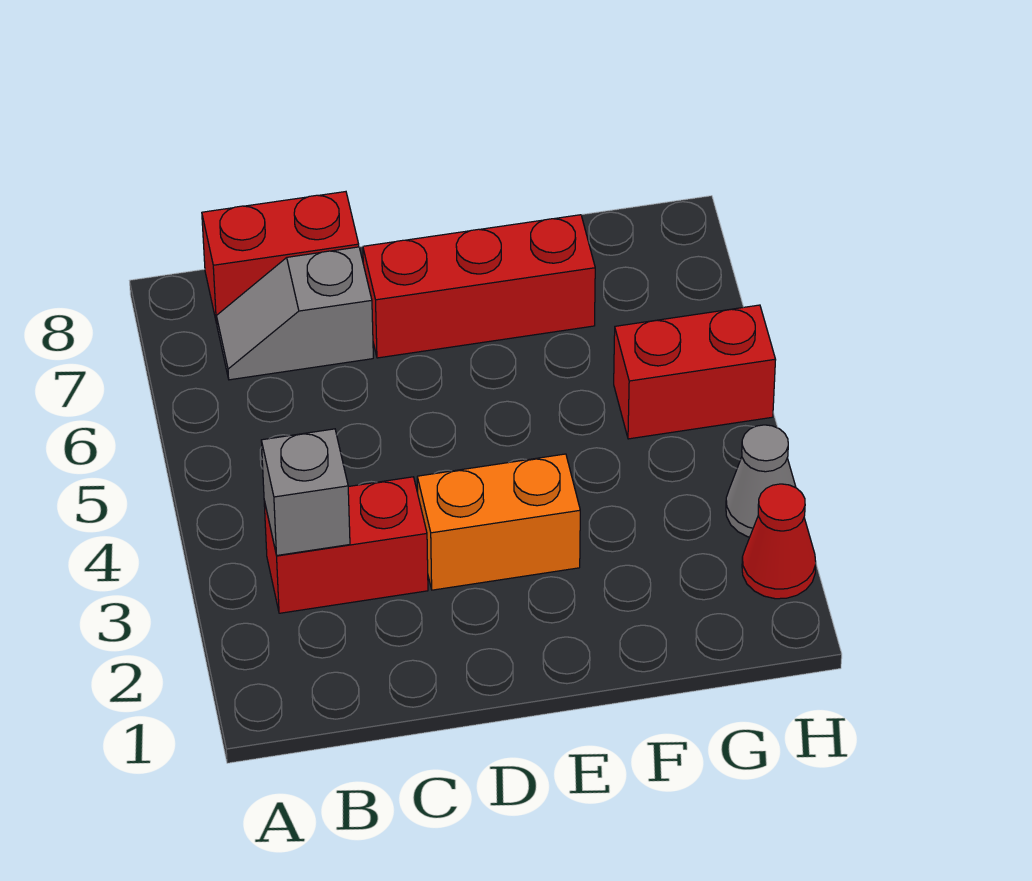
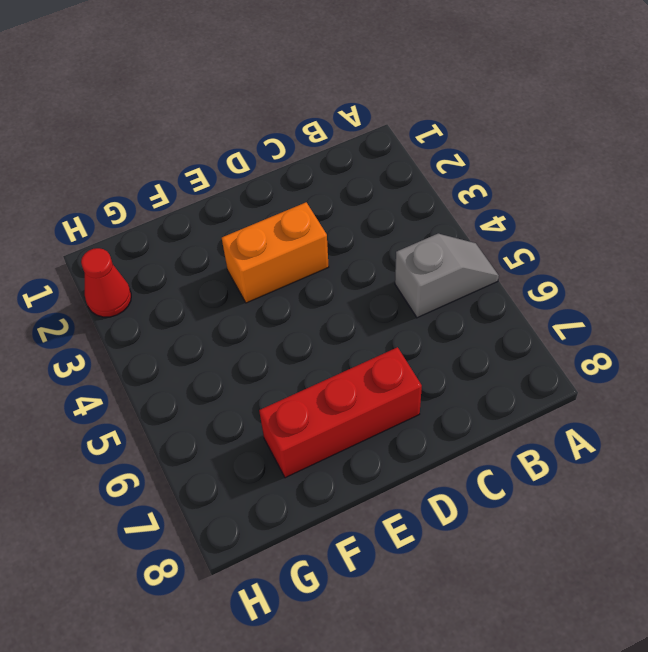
grey 1x2 slope [395,234,499,318] -> grey 1x2 slope moved to [217,247,373,380]
none -> red 1x2 brick [264,477,428,613]
none -> red 1x2 brick [202,192,359,323]

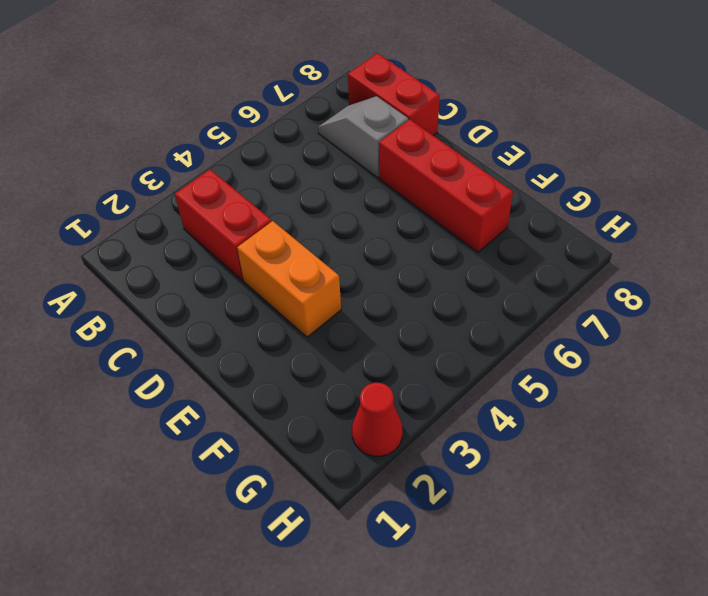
none -> red 1x2 brick [614,305,776,439]
none -> grey 1x1 cone [726,425,796,537]

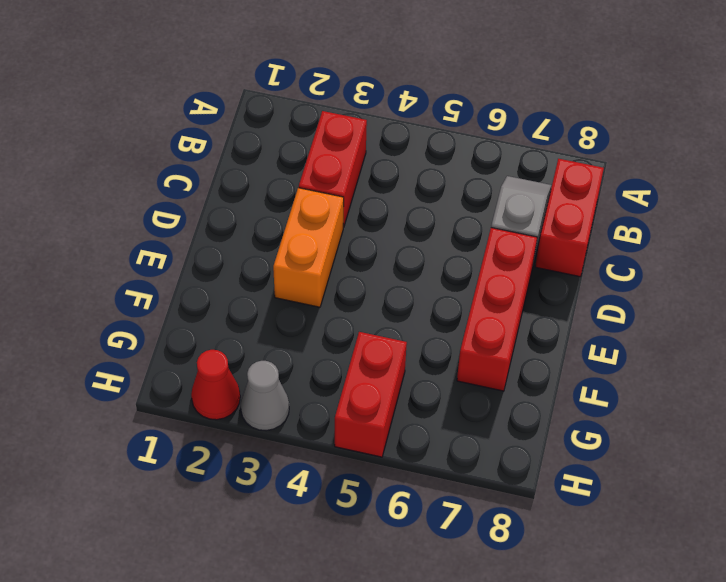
none -> grey 1x1 brick [261,429,350,555]

